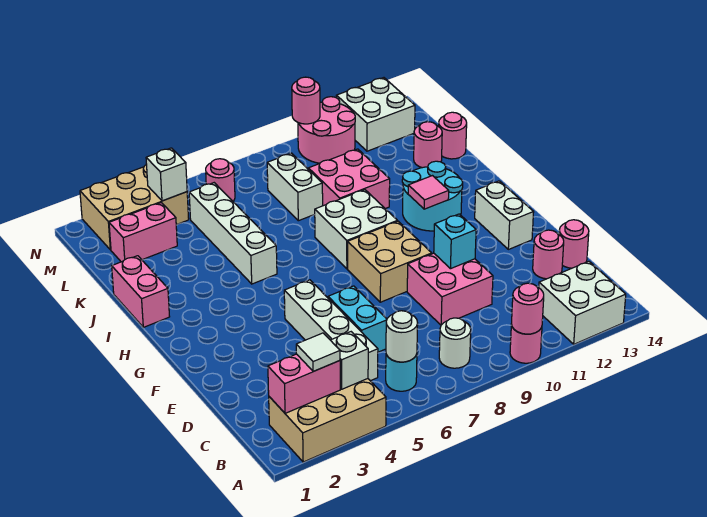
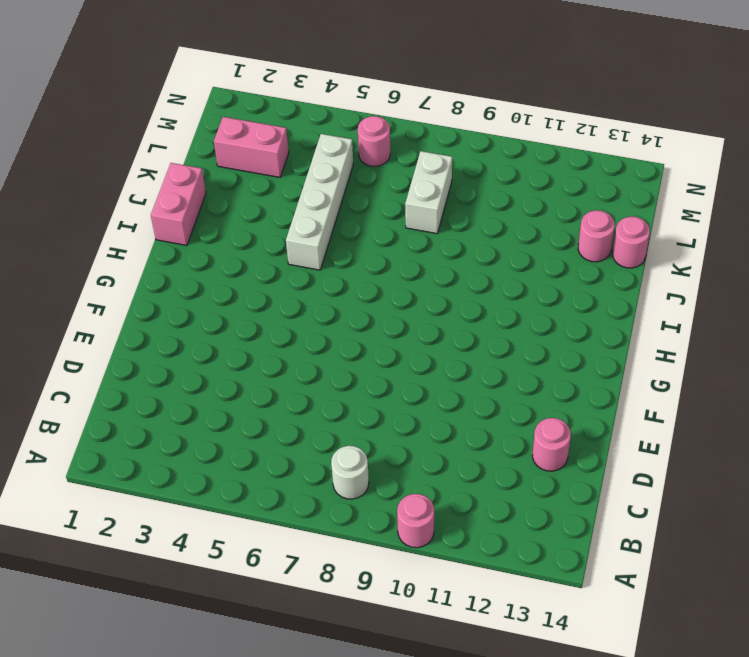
none -> tan 2x3 brick [269,379,386,462]
none -> white 2x2 brick [539,261,626,344]
none -> cyan 1x1 round brick [386,354,417,391]
none -> white 1x4 brick [284,280,378,381]

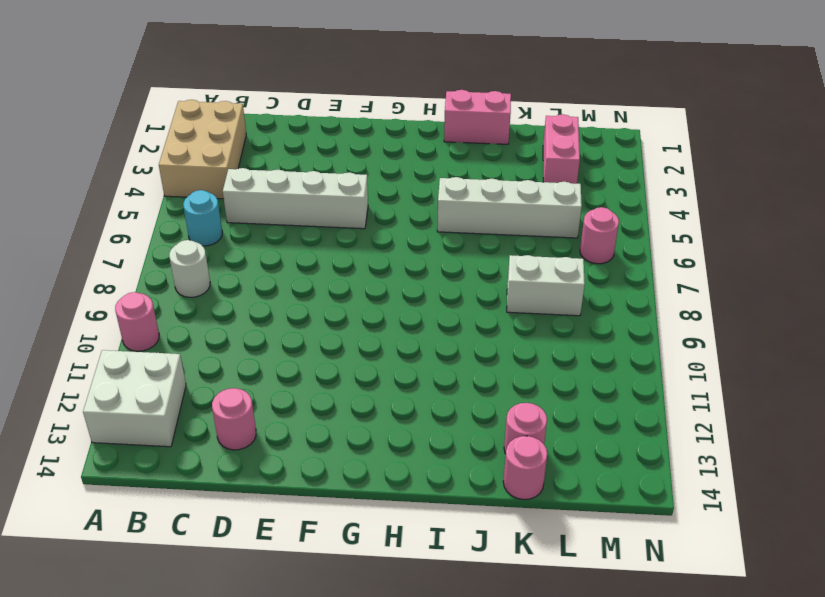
none -> cyan 1x2 brick [328,286,387,352]
none -> pink 2x2 brick [407,253,493,325]
none -> pink 1x1 round brick [559,220,589,268]
none -> tan 2x2 brick [348,221,432,302]

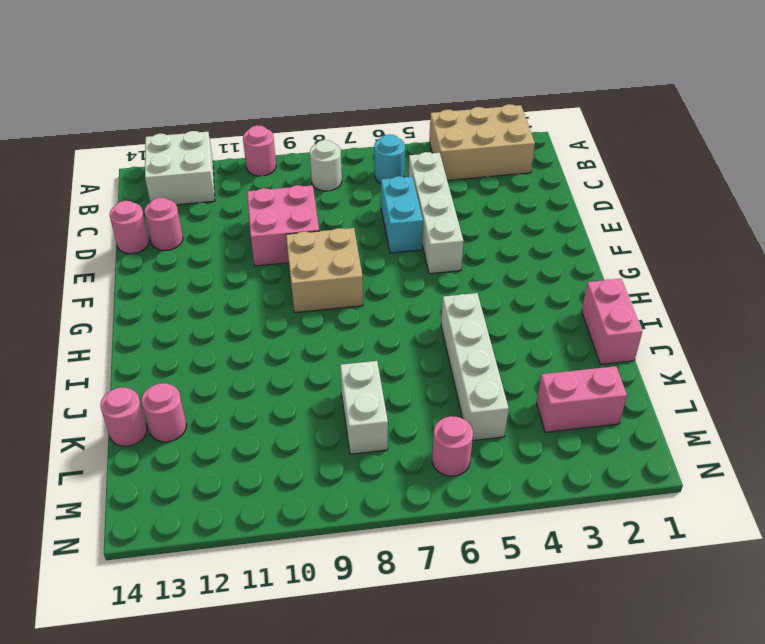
none -> white 1x2 brick [475,181,534,249]
none -> white 2x2 brick [315,190,397,269]
none -> cyan 2x2 round brick [402,161,463,231]
none -> pink 2x2 brick [308,149,390,209]

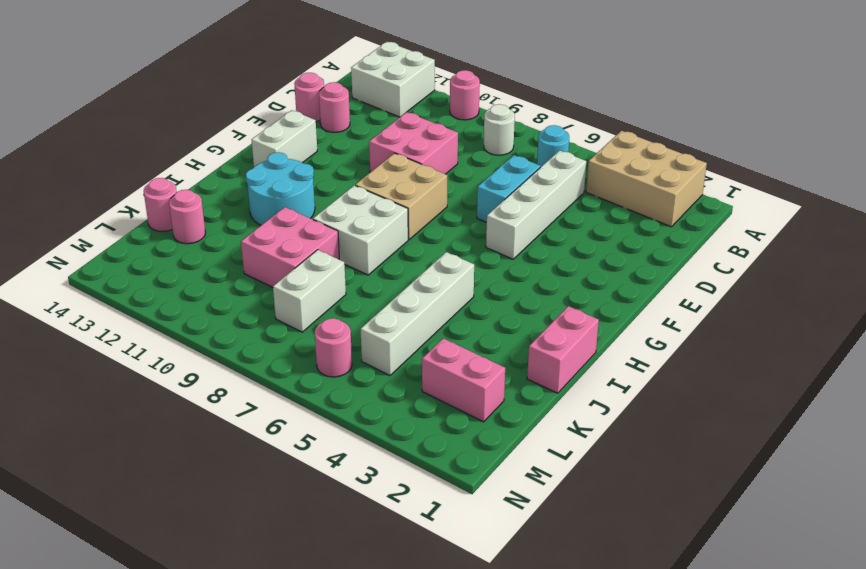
none -> tan 2x3 brick [80,165,189,250]
none -> pink 2x2 round brick [298,97,355,163]
none -> white 2x2 brick [336,78,415,151]
none -> pink 1x1 round brick [511,283,544,334]

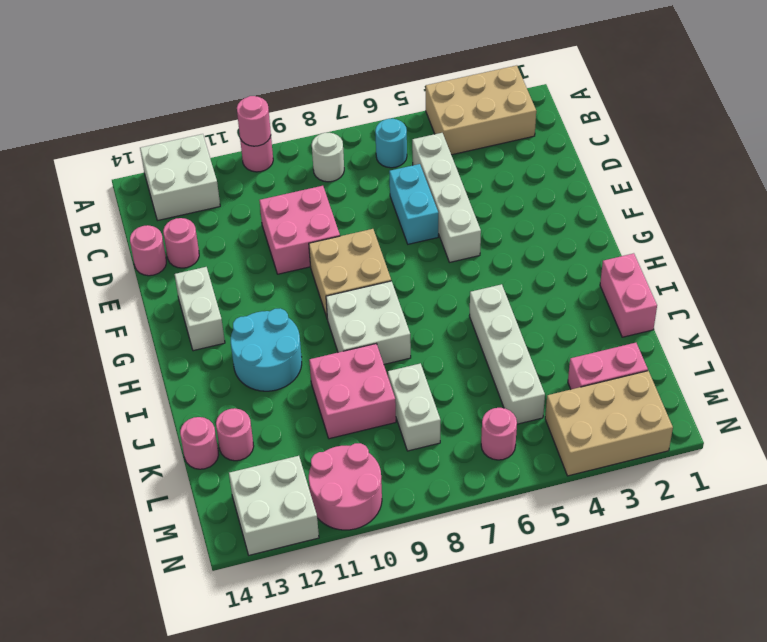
none -> pink 1x2 brick [268,354,340,413]
none -> white 1x1 brick [331,332,368,389]
none -> white 1x1 round brick [386,311,418,362]
none -> cyan 1x1 brick [434,214,476,269]

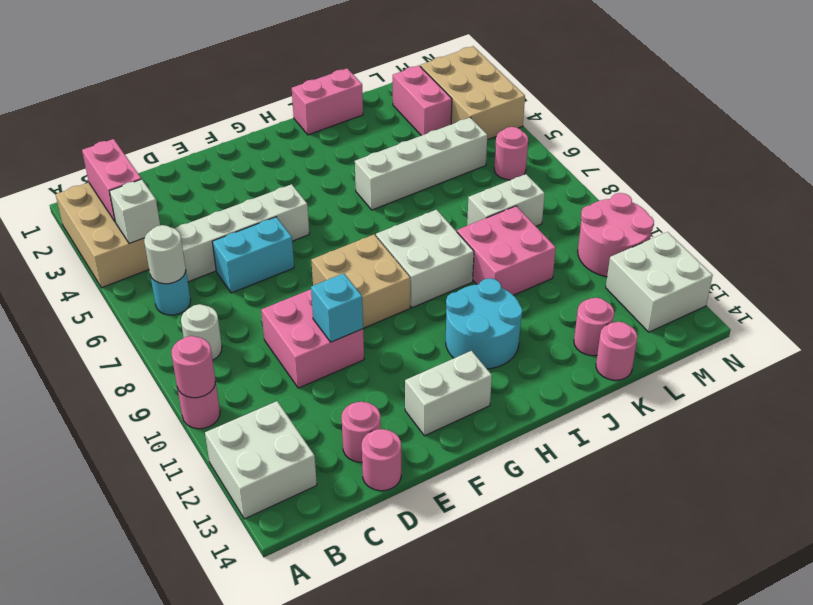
none -> pink 1x1 tile [408,176,449,209]
none -> white 1x1 brick [146,148,187,201]
none -> pink 1x1 round brick [292,77,320,124]
none -> white 1x1 tile [296,333,340,372]

